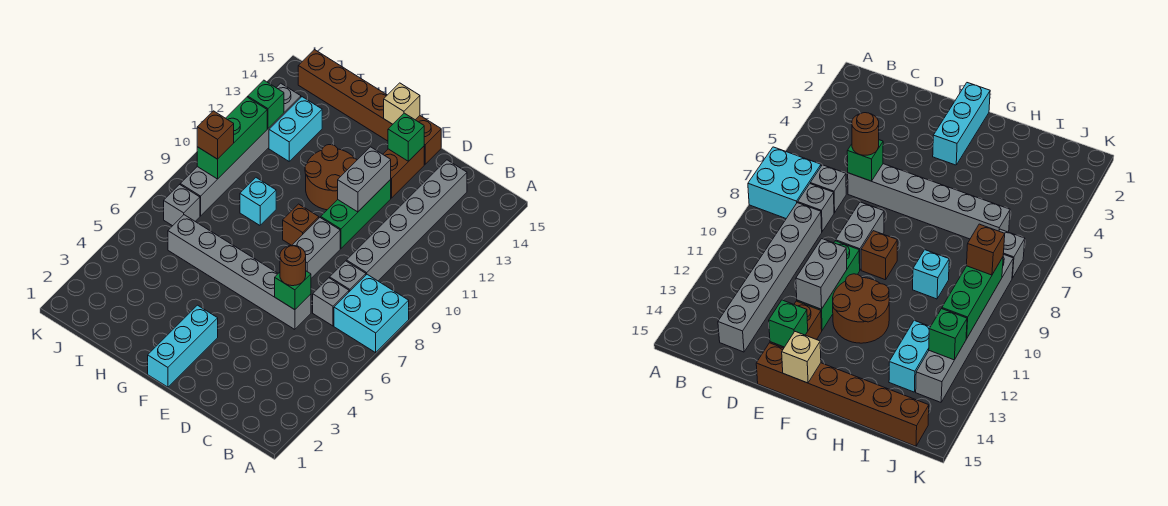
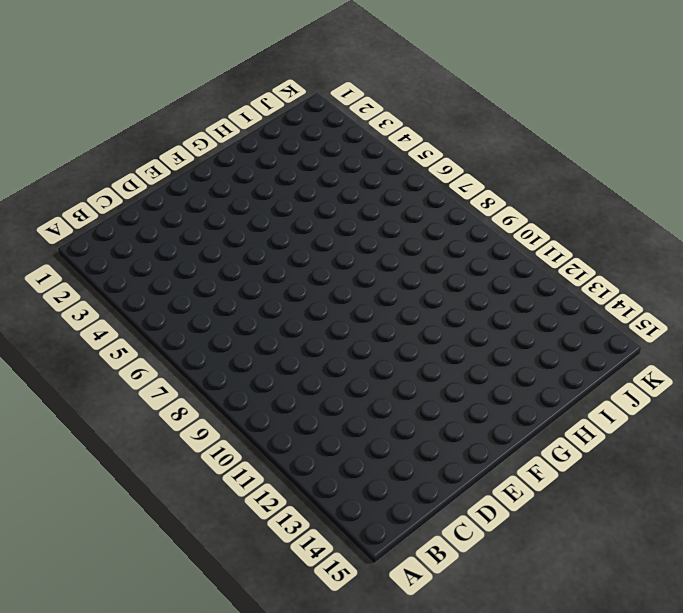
none -> cyan 2x2 brick [334,274,409,353]
none -> grey 1x1 brick [313,278,349,326]
none -> grey 1x1 brick [330,261,366,292]

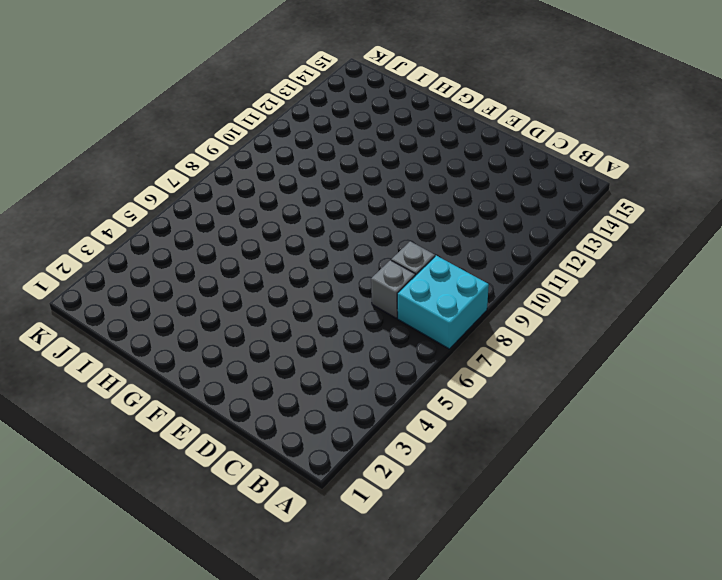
none -> grey 1x6 brick [346,160,467,281]
none -> grey 1x6 brick [168,215,311,329]
none -> grey 1x2 brick [292,218,340,278]

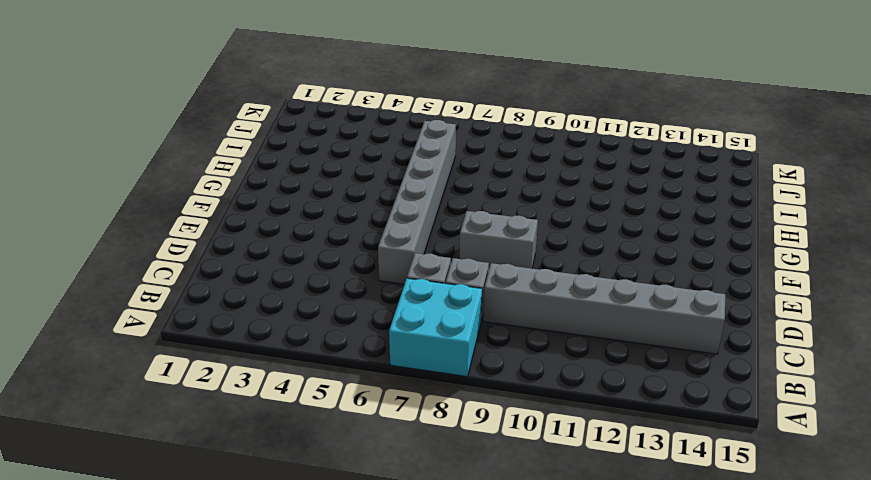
none -> green 1x3 brick [321,180,391,249]
none -> brown 1x2 brick [383,146,424,198]
none -> brown 1x6 brick [298,50,441,164]

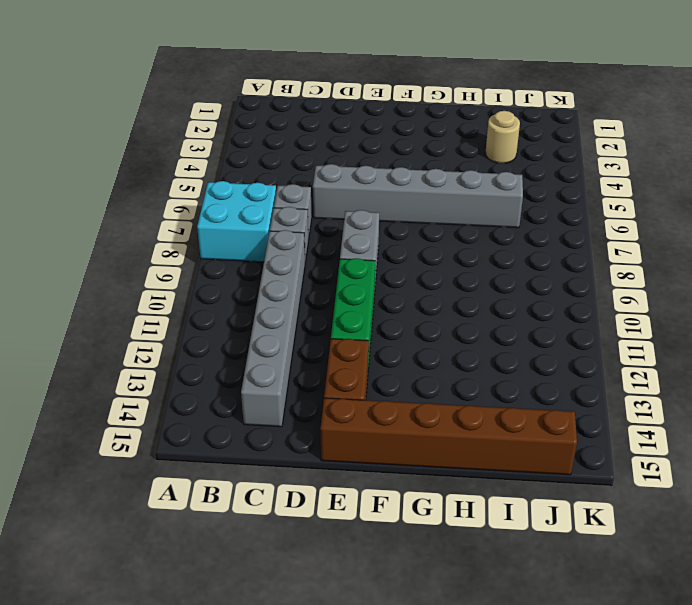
tan 1x1 round brick [485,111,520,163] -> none
none -> cyan 1x3 brick [148,305,218,387]
none -> brown 1x1 brick [283,204,319,245]
none -> brown 2x2 round brick [305,145,357,210]

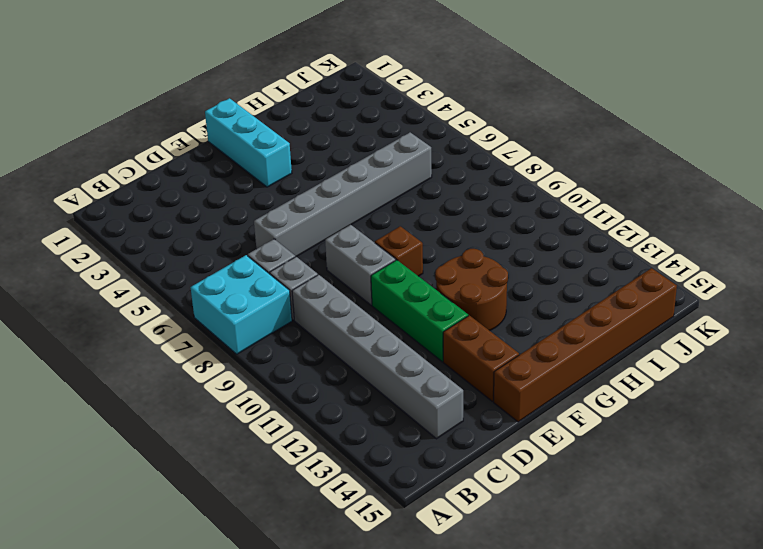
none -> cyan 1x1 brick [240,178,276,225]
none -> cyan 1x2 brick [269,97,322,161]
none -> grey 1x1 brick [164,185,200,226]

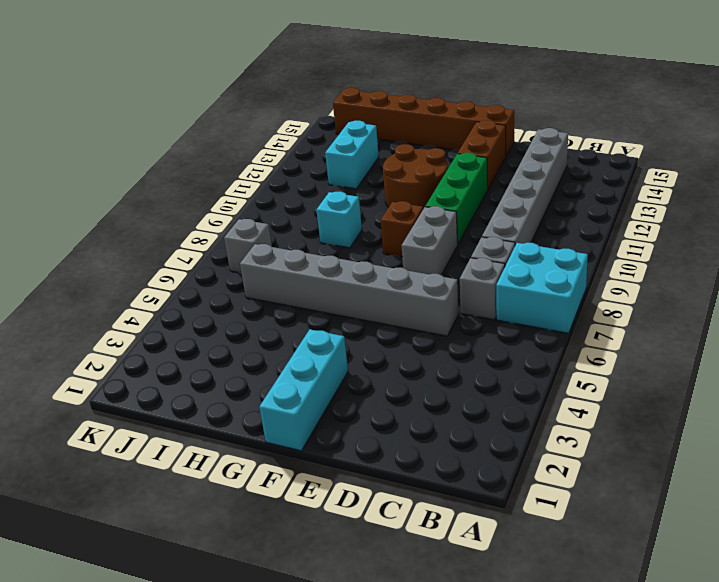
none -> grey 1x6 brick [180,83,301,216]
none -> green 1x1 brick [275,271,311,310]
none -> grey 1x2 brick [338,147,391,212]

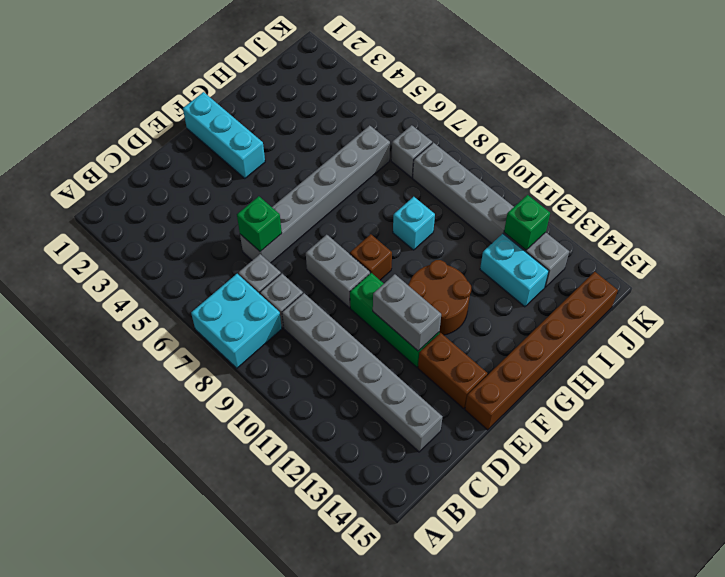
none -> green 1x1 brick [388,113,424,161]
none -> tan 1x1 brick [384,83,420,124]
none -> green 1x3 brick [197,97,267,179]

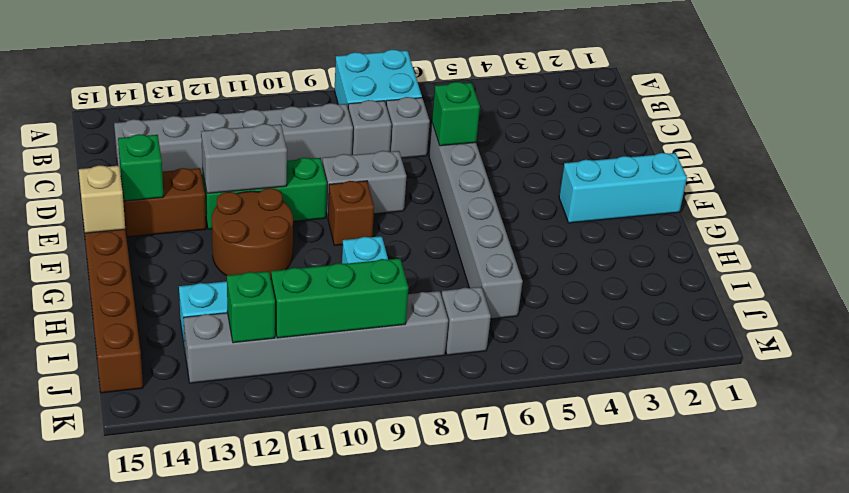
none -> brown 1x1 round brick [280,245,306,286]
none -> brown 1x1 brick [197,111,234,159]

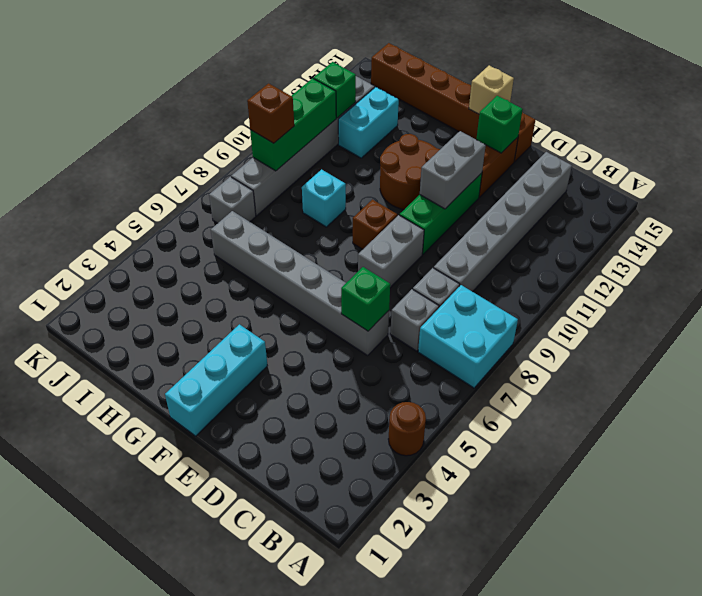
brown 1x1 round brick [388,402,426,456] -> brown 1x1 round brick moved to [280,245,306,286]

